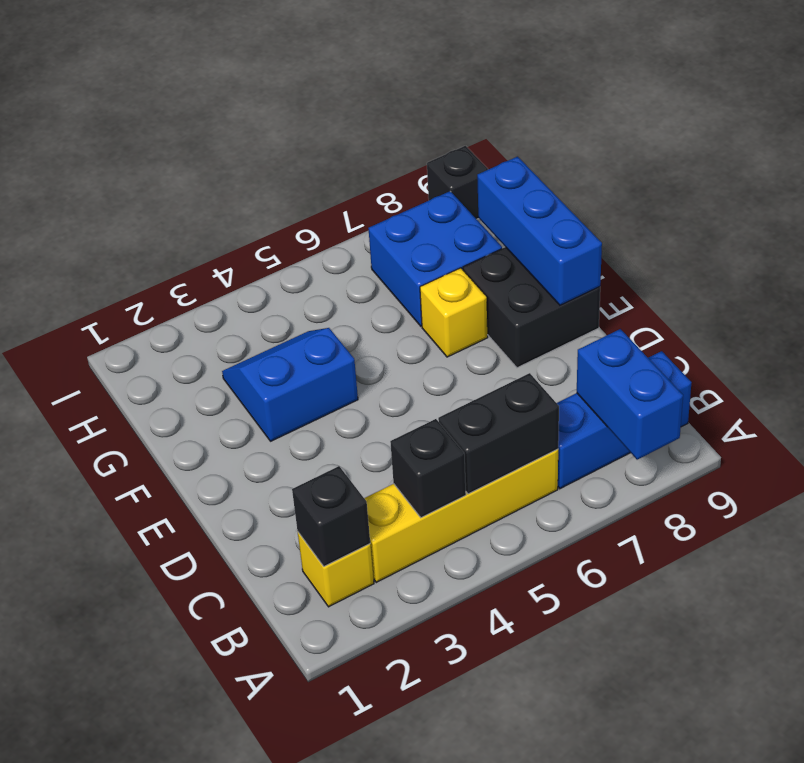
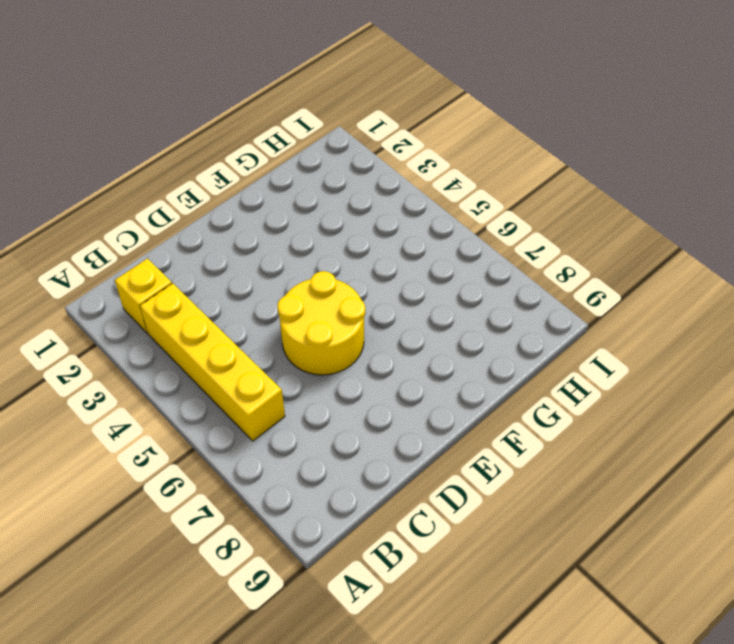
yellow 2x2 round brick [277,271,365,375] -> none
none -> blue 1x3 brick [557,351,692,489]
none -> black 2x2 brick [463,247,600,368]
none -> blue 2x2 slope [222,328,358,441]

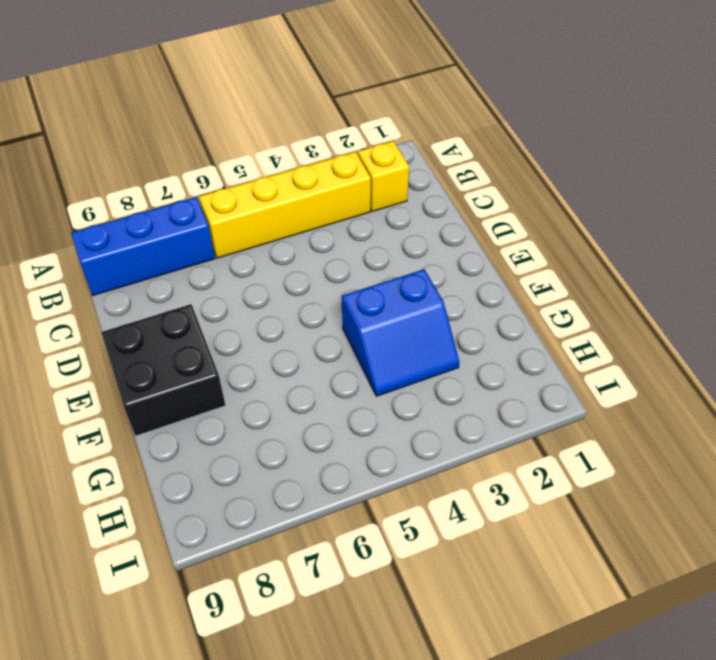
none -> yellow 1x1 brick [420,268,488,357]
none -> blue 2x2 brick [368,191,502,326]
none -> black 1x1 brick [427,146,488,219]

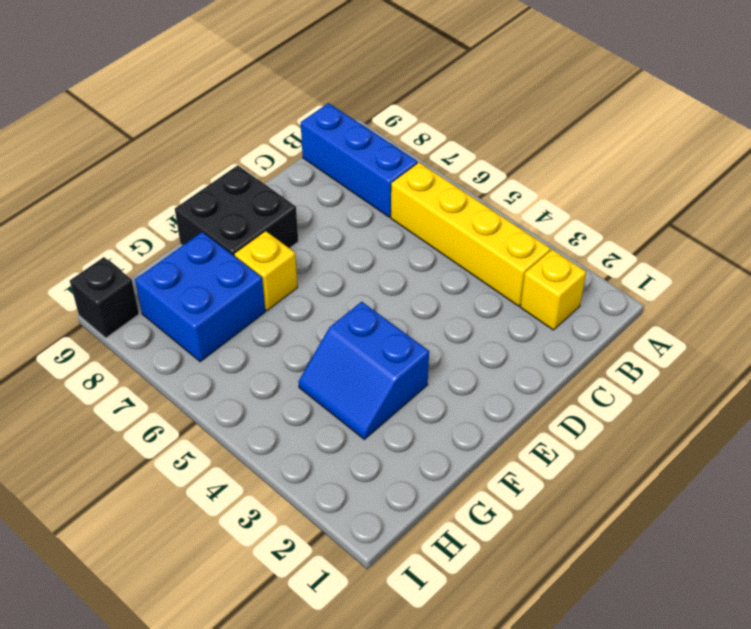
none -> blue 1x2 brick [577,329,683,460]
none -> black 1x1 brick [292,466,370,566]
none -> black 1x1 brick [390,419,466,518]

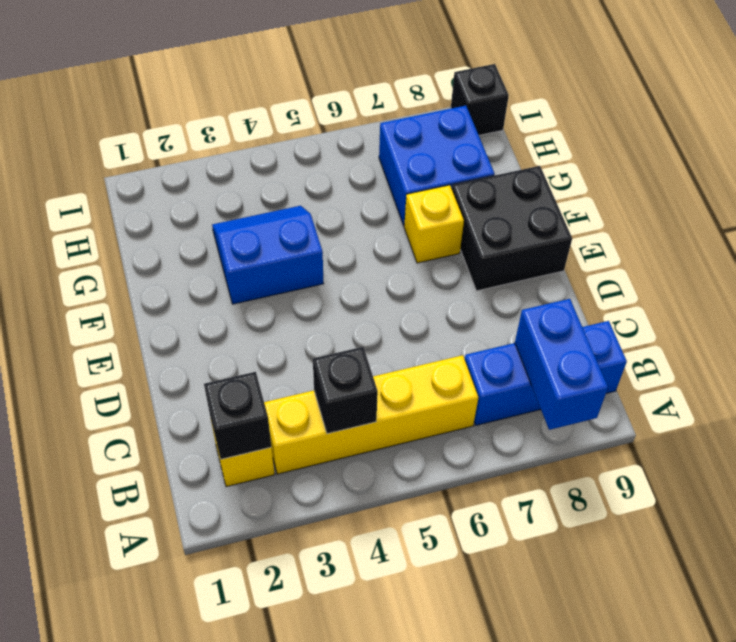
none -> black 1x2 brick [438,373,559,494]
none -> blue 1x3 brick [477,157,602,305]

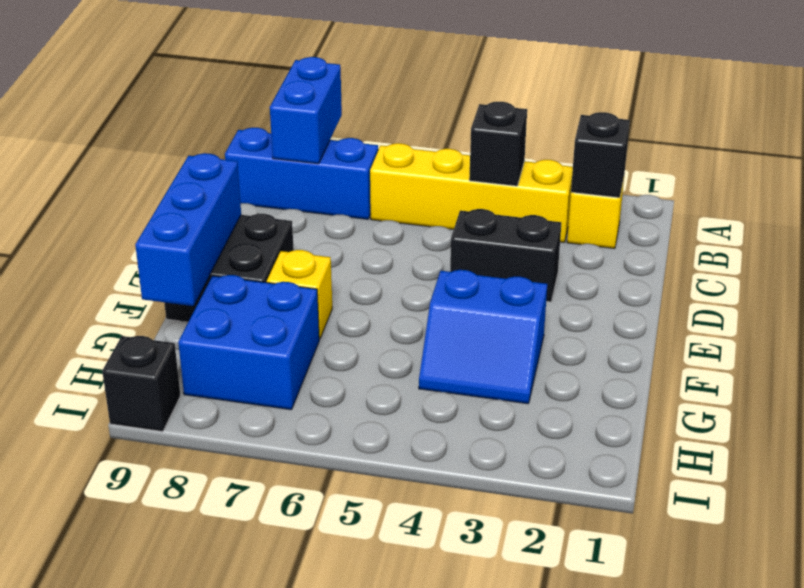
black 1x2 brick [450,209,561,302] -> black 1x2 brick moved to [438,373,559,494]

